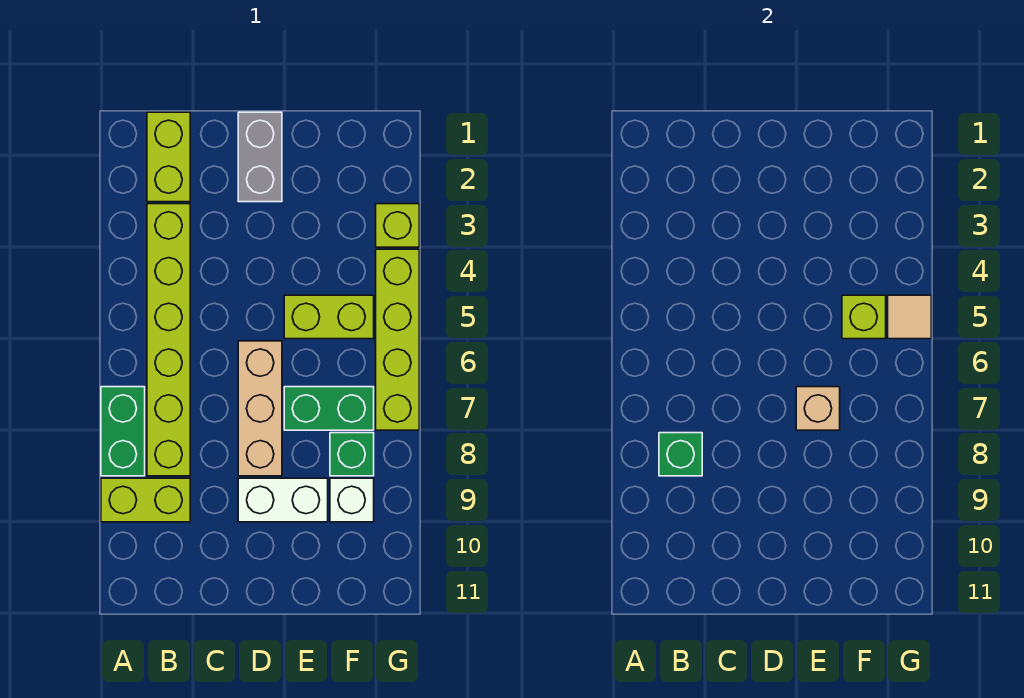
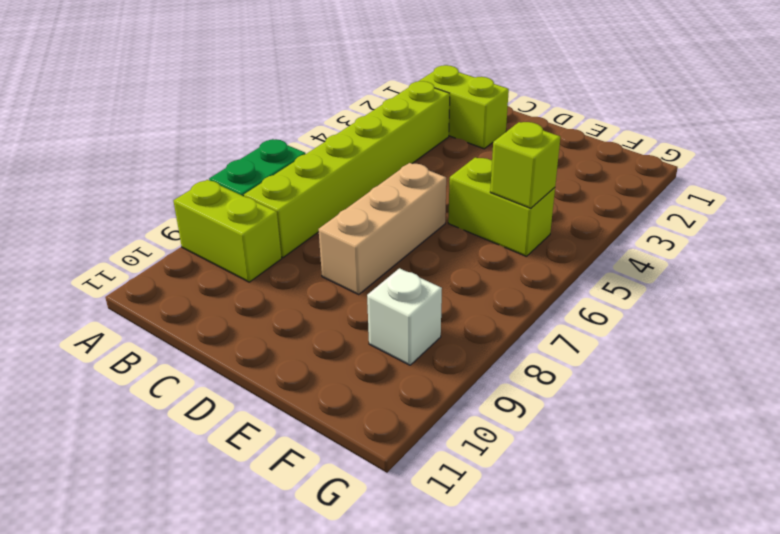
lime 1x2 brick [419,65,509,149] -> lime 1x2 brick turned to [147,112,190,202]
none -> grey 1x2 brick [238,112,282,202]
none -> white 1x2 brick [238,478,328,522]
none -> green 1x2 brick [284,387,374,430]

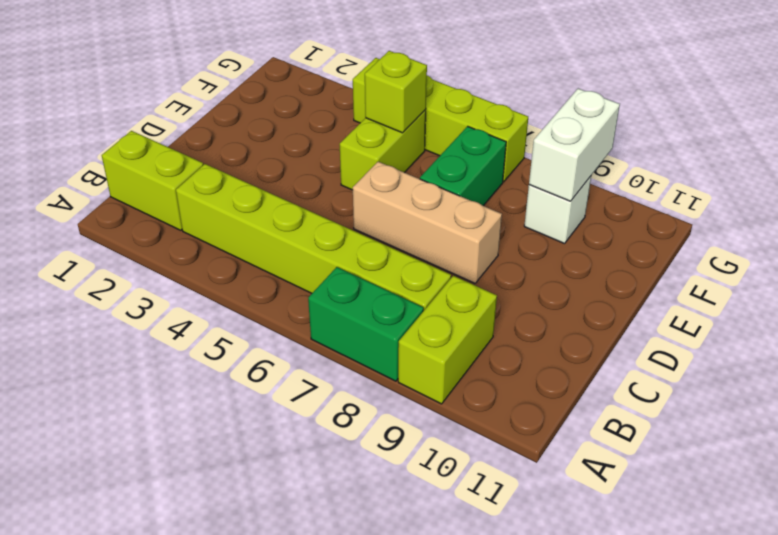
white 1x2 brick [529,89,620,201] -> white 1x2 brick moved to [238,478,328,522]
none -> grey 1x2 brick [238,112,282,202]
none -> green 1x1 brick [330,433,374,476]
none -> lime 1x1 brick [376,204,419,247]

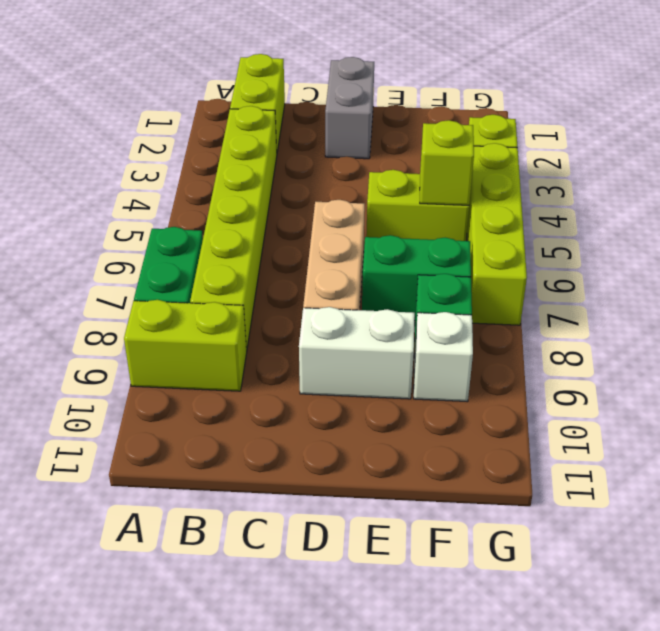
none -> green 1x1 brick [659,433,702,476]
none -> tan 1x1 brick [796,387,840,430]
none -> tan 1x1 tile [888,295,931,339]

